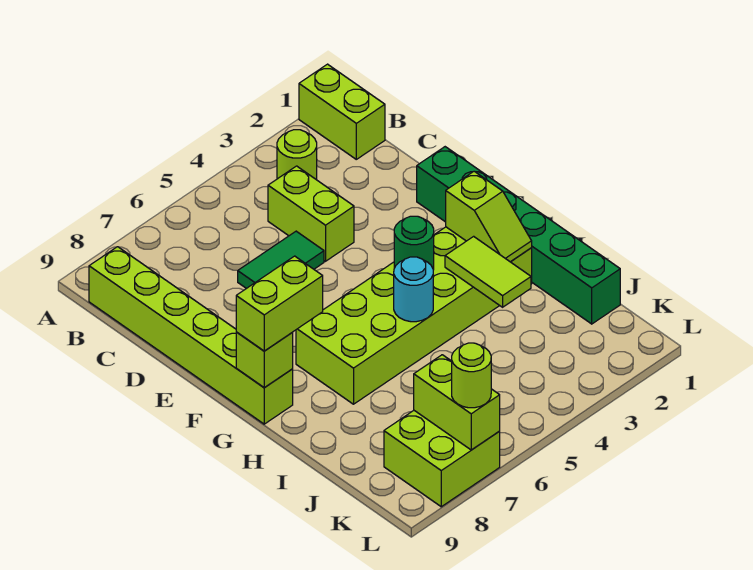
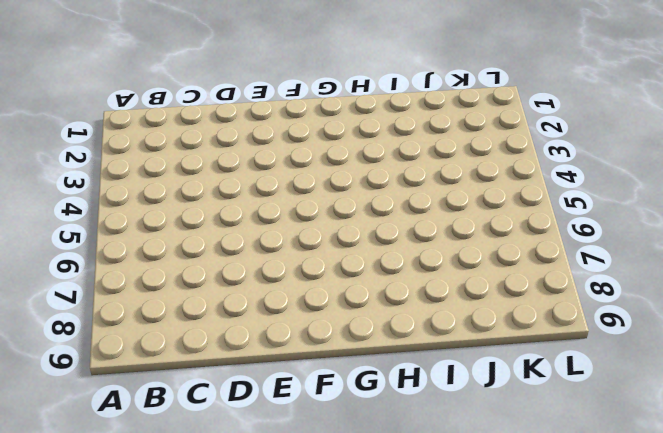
none -> lime 1x2 brick [299,64,385,159]
none -> lime 1x1 round brick [277,130,317,180]
none -> lime 1x6 brick [89,247,293,424]

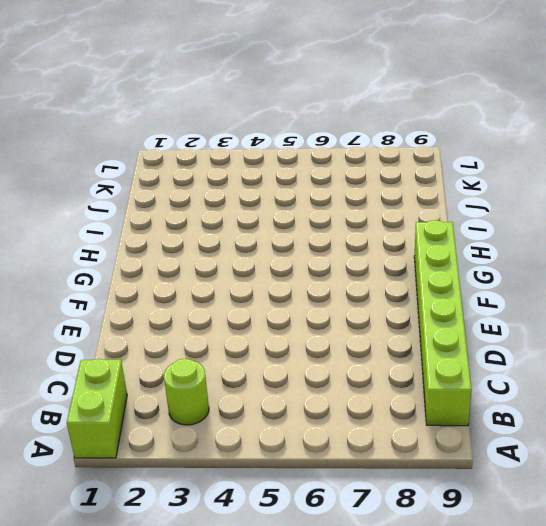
none -> lime 1x2 brick [268,166,354,261]
none -> green 1x2 tile [238,231,324,289]
none -> green 1x6 brick [417,147,620,324]

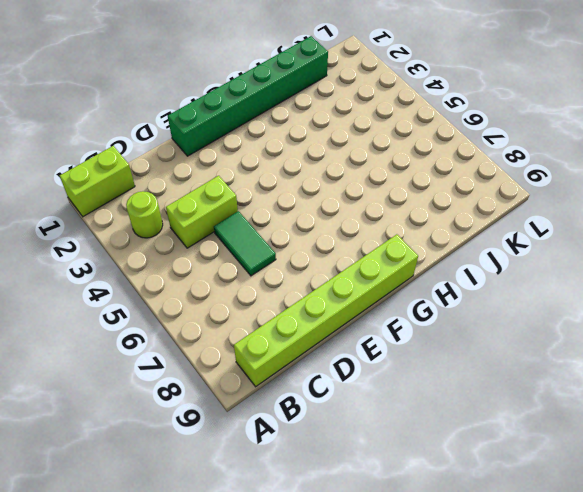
none -> lime 2x6 brick [296,227,532,404]
none -> lime 2x2 brick [384,411,500,507]
none -> lime 1x2 slope [446,171,532,262]

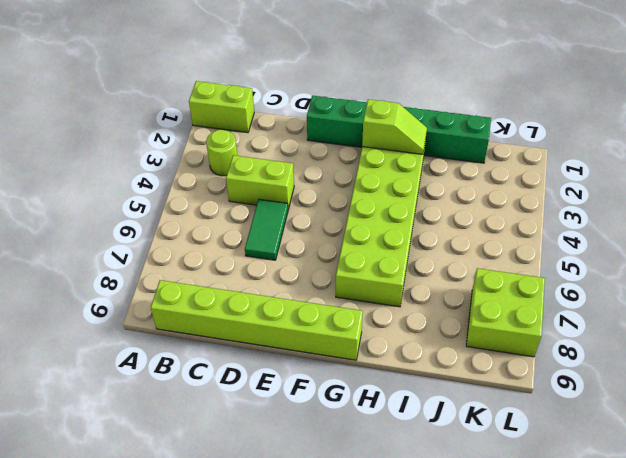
none -> green 1x1 round brick [394,216,434,270]
none -> lime 1x1 brick [236,332,293,388]
none -> lime 1x2 tile [445,236,531,307]

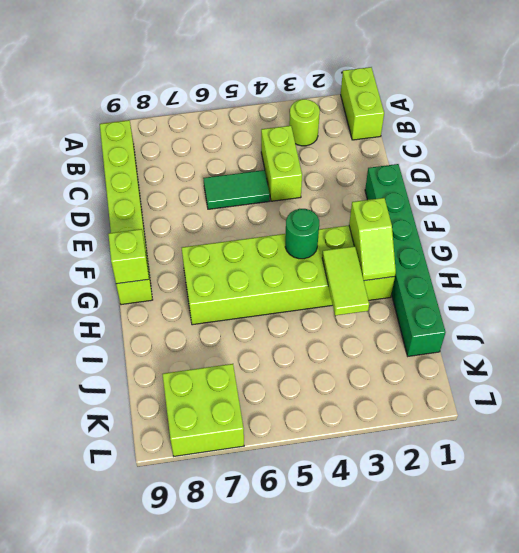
none -> cyan 1x1 round brick [394,257,433,322]
none -> lime 1x2 brick [414,355,500,450]
none -> lime 1x2 brick [236,256,323,351]

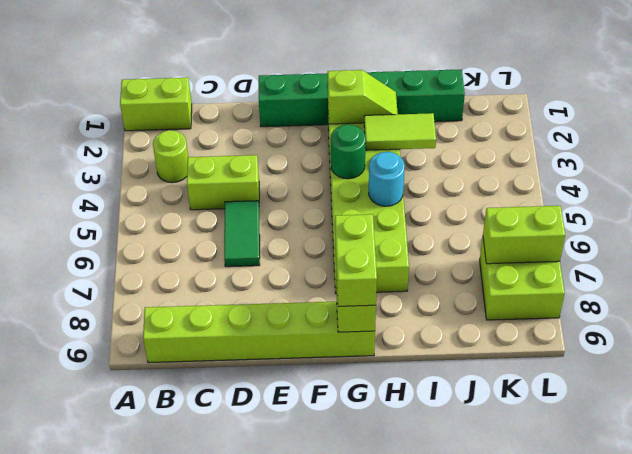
none -> lime 1x1 round brick [452,343,491,408]

